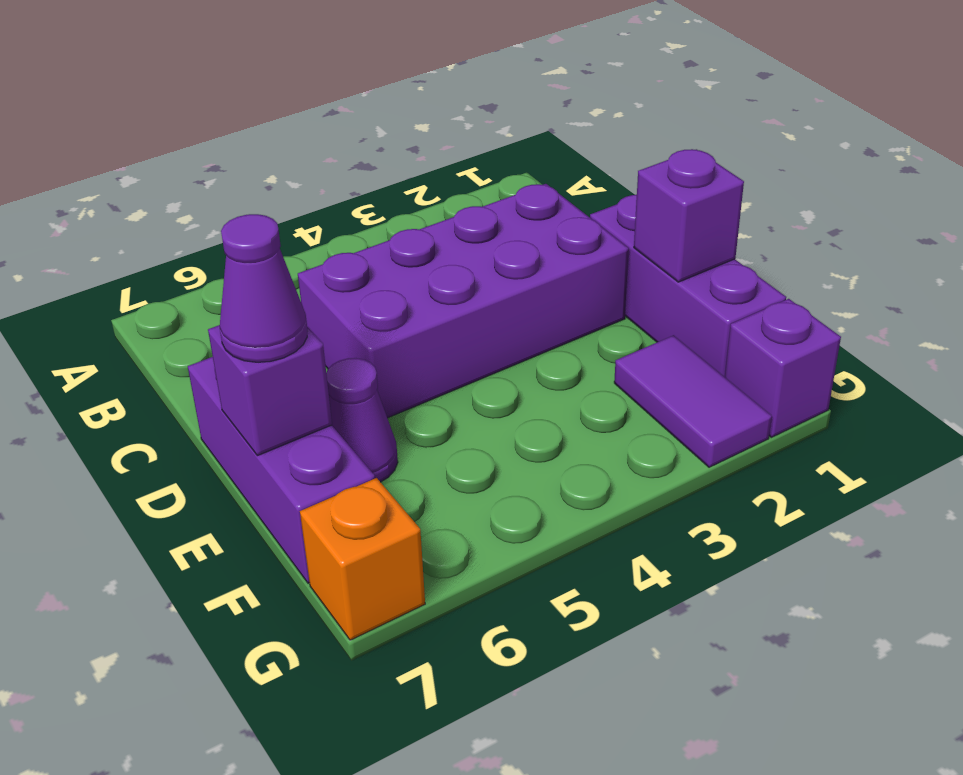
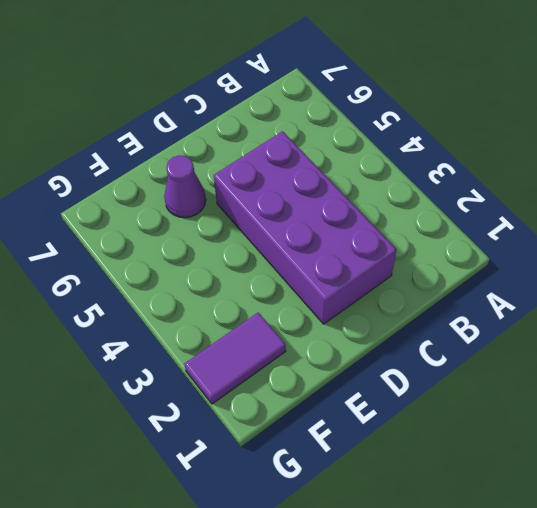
none -> purple 1x3 brick [590,195,786,377]
none -> purple 1x3 brick [188,357,375,583]

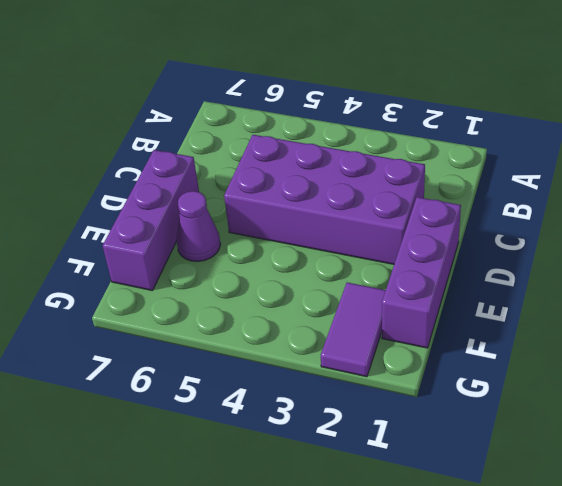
none -> purple 1x1 brick [725,299,841,437]
none -> orange 1x1 brick [300,478,425,640]

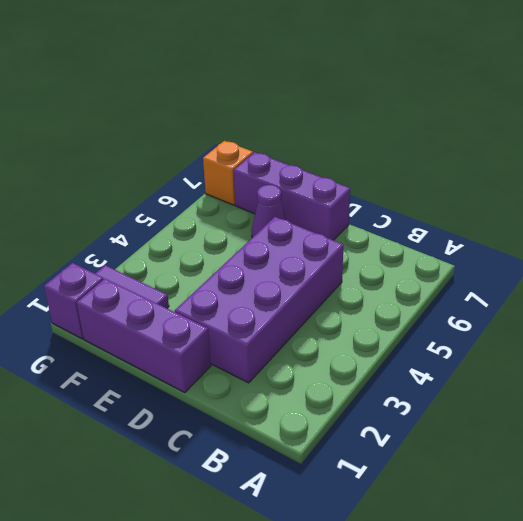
none -> purple 1x1 brick [634,149,744,282]
none -> purple 1x1 brick [208,325,332,456]

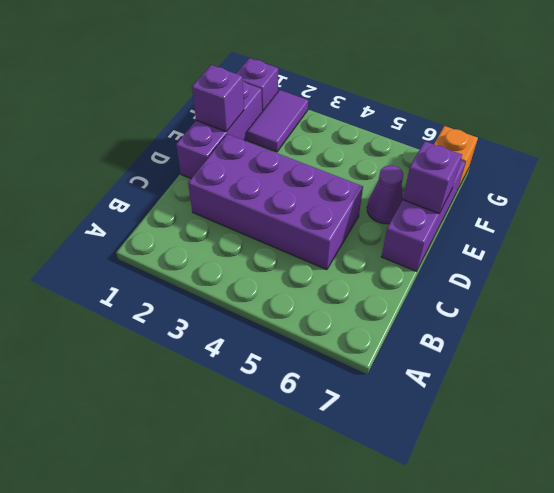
none -> purple 1x1 cone [220,214,307,362]

